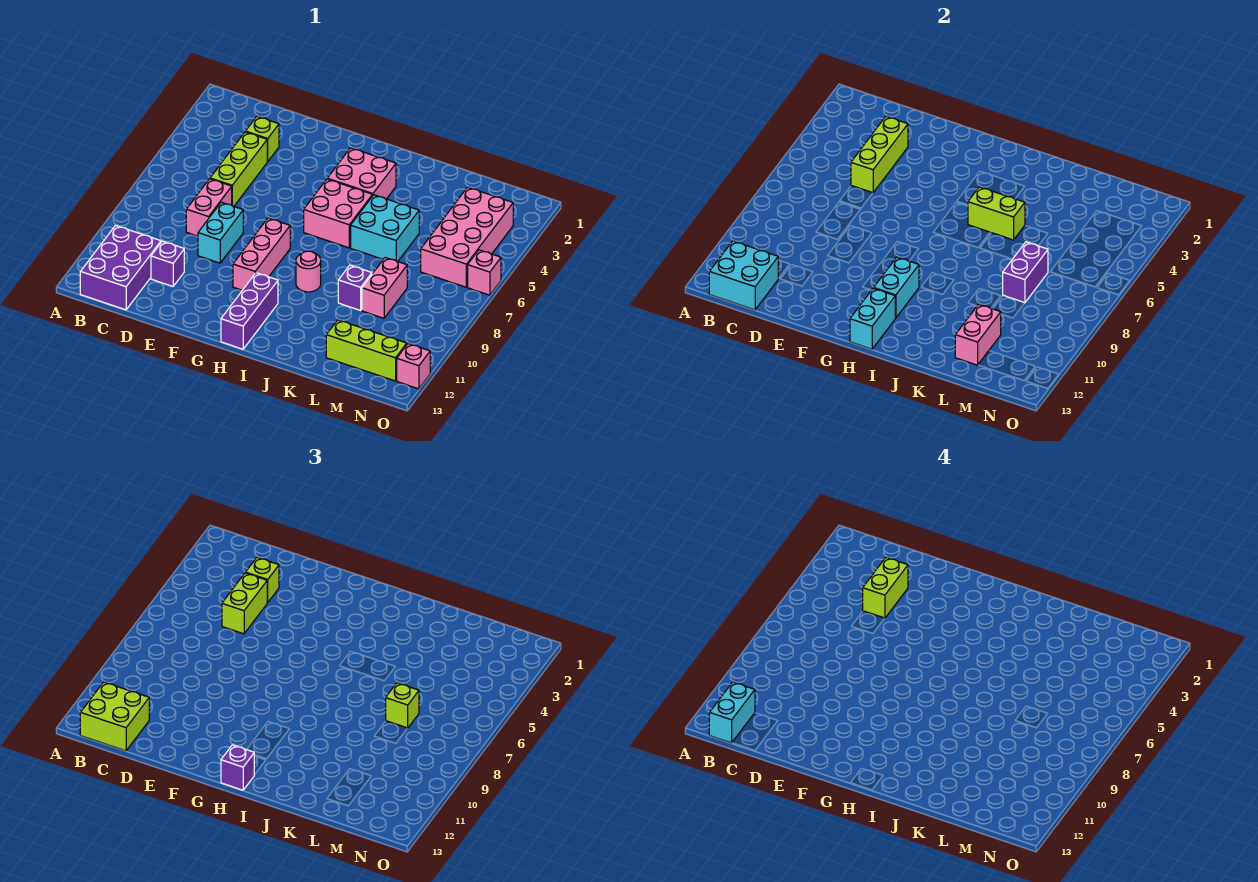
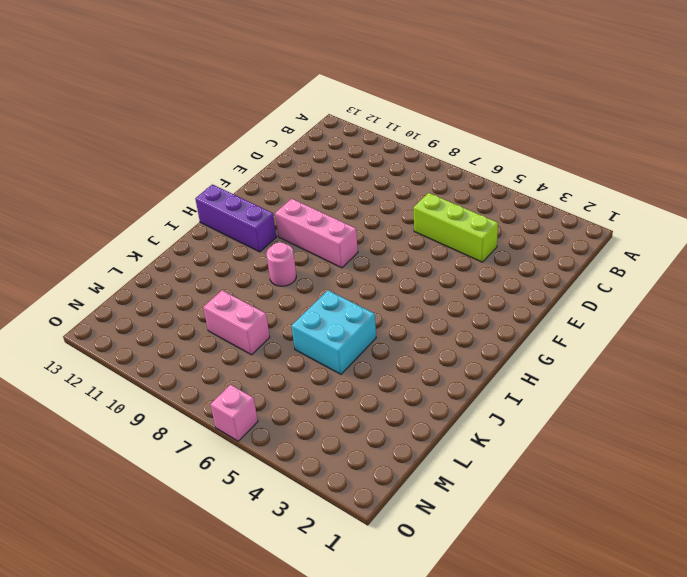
none -> purple 2x3 brick [80,225,161,310]
none -> lime 1x1 brick [246,116,279,161]
none -> pink 1x2 brick [186,179,232,236]
none -> purple 1x1 brick [151,241,184,286]

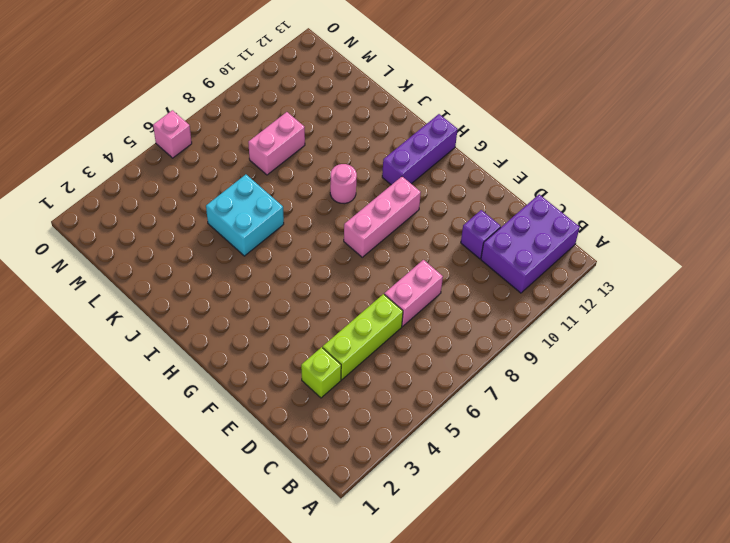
none -> cyan 1x2 brick [198,202,243,263]
none -> pink 2x2 brick [327,148,396,199]
none -> pink 2x2 brick [304,179,372,248]
none -> purple 1x1 brick [338,265,372,310]

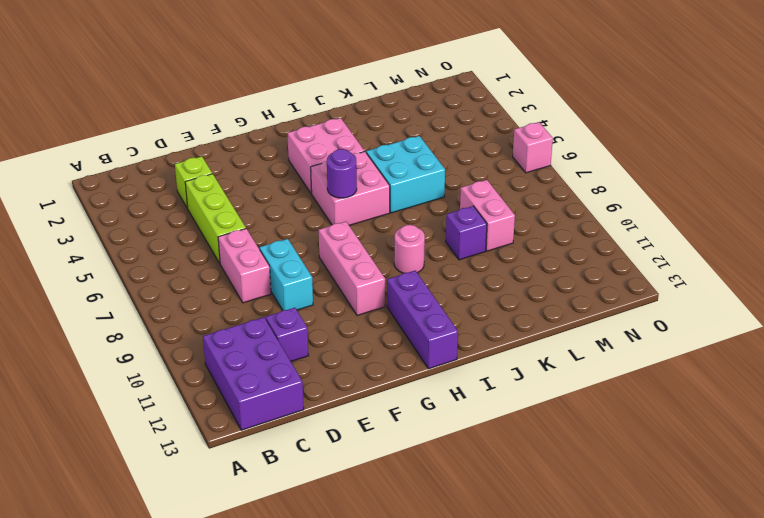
purple 1x1 round brick [327,149,357,198] -> none
none -> lime 1x3 brick [326,320,407,381]
none -> pink 2x4 brick [421,187,513,287]
none -> pink 1x1 brick [397,344,430,389]
none -> cyan 2x2 brick [709,241,778,310]

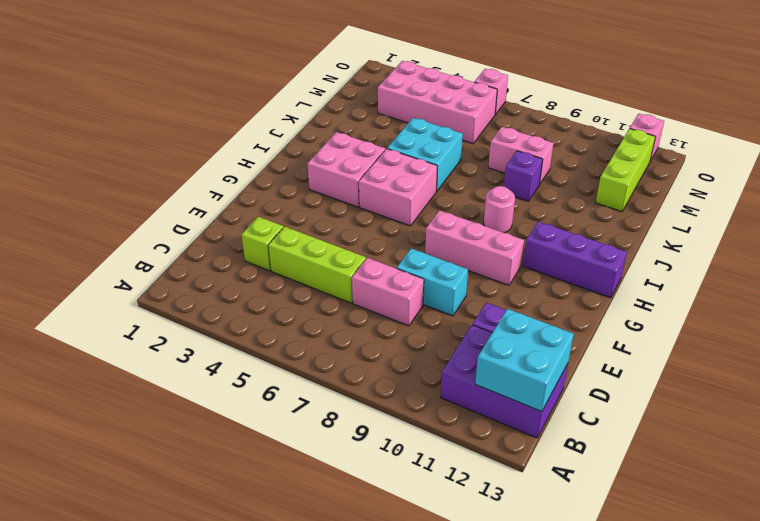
none -> lime 1x3 brick [851,116,908,193]
none -> cyan 1x2 brick [874,257,919,318]
none -> cyan 1x2 brick [850,288,895,349]
none -> lime 1x2 brick [968,187,1025,240]

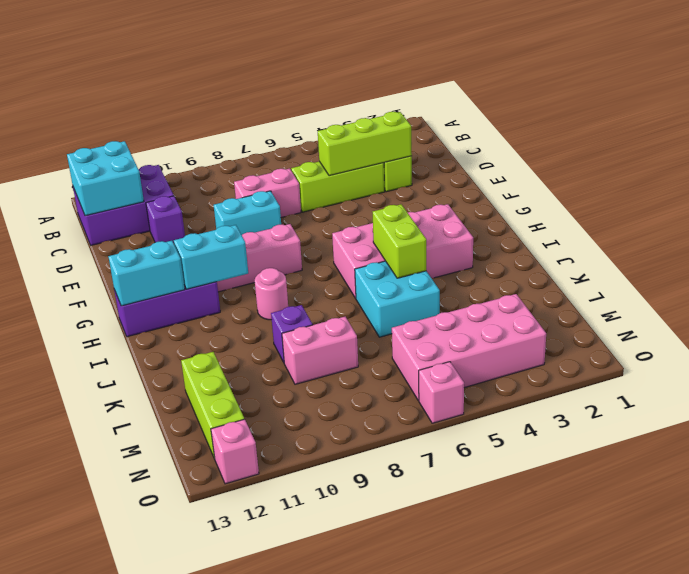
none -> purple 1x2 brick [1003,242,1048,303]
none -> pink 1x2 brick [955,304,1001,365]
none -> lime 2x2 brick [80,682,149,751]
none -> lime 1x1 brick [246,557,279,602]

